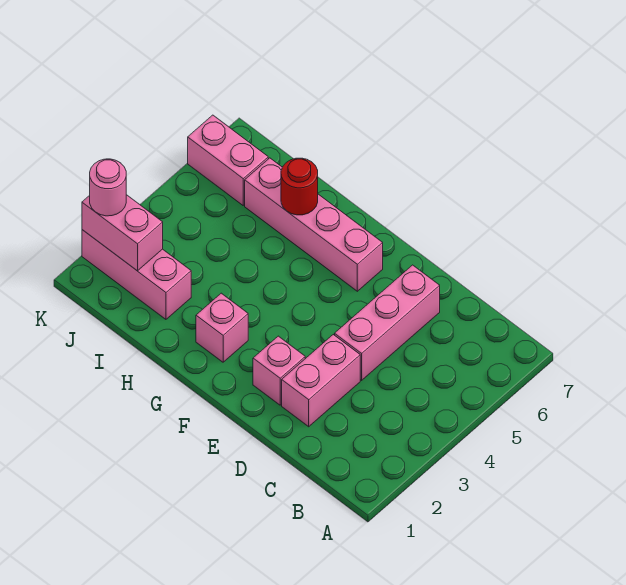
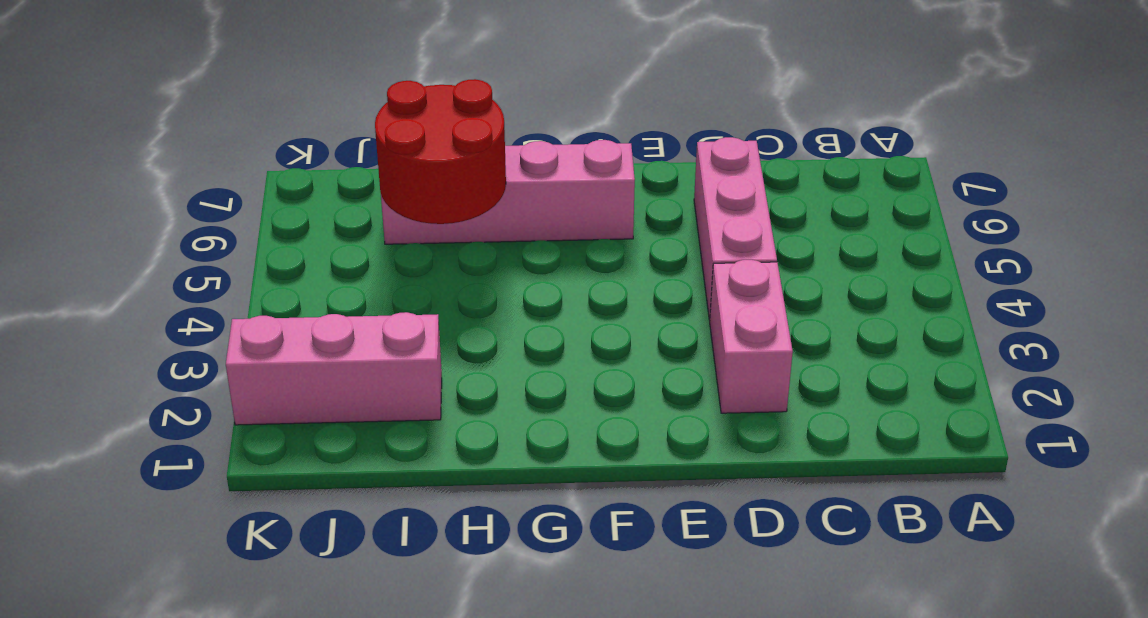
red 2x2 round brick [375,79,506,224] -> red 1x1 round brick [281,158,318,215]
none -> pink 1x1 brick [253,336,305,405]
none -> pink 1x1 brick [196,293,248,362]

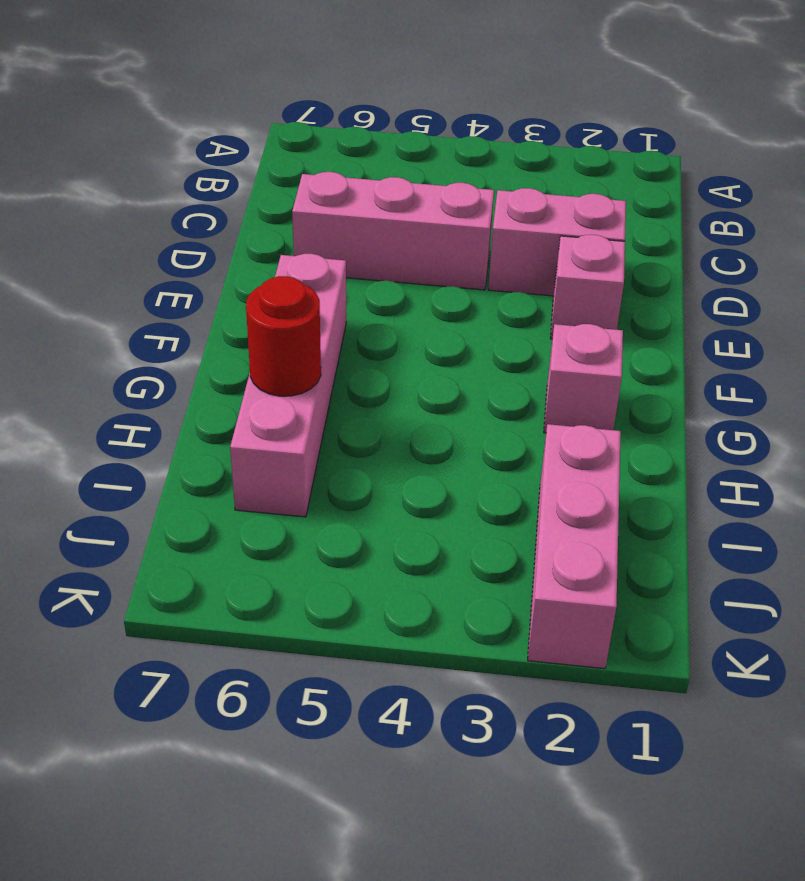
none -> pink 1x2 brick [188,115,268,205]
none -> pink 1x2 brick [82,195,163,271]

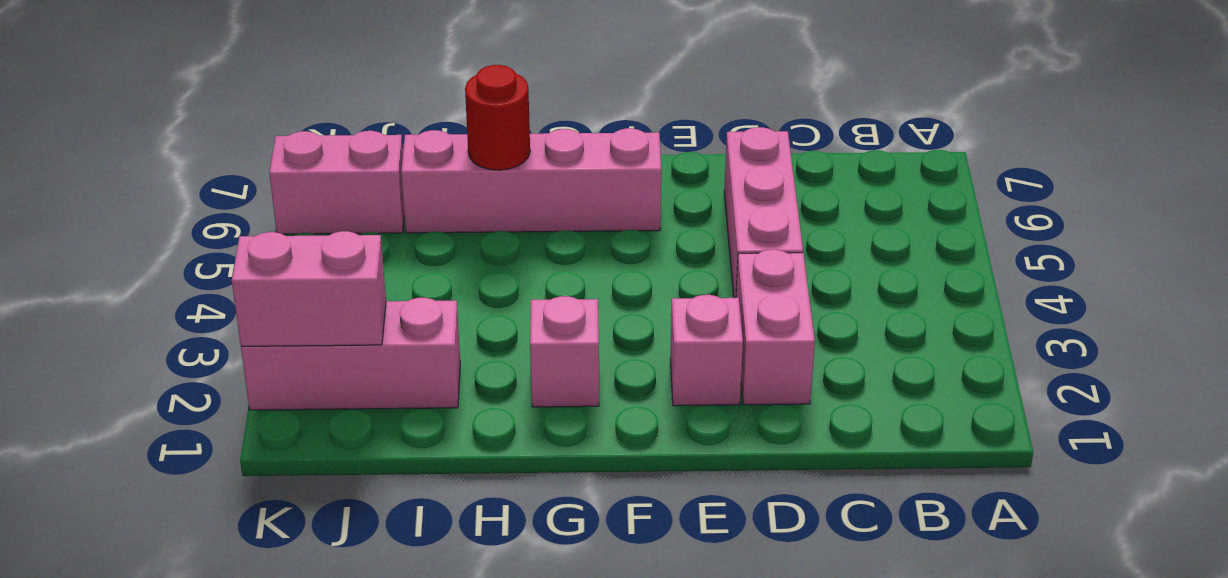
none -> pink 1x1 round brick [90,159,126,216]

